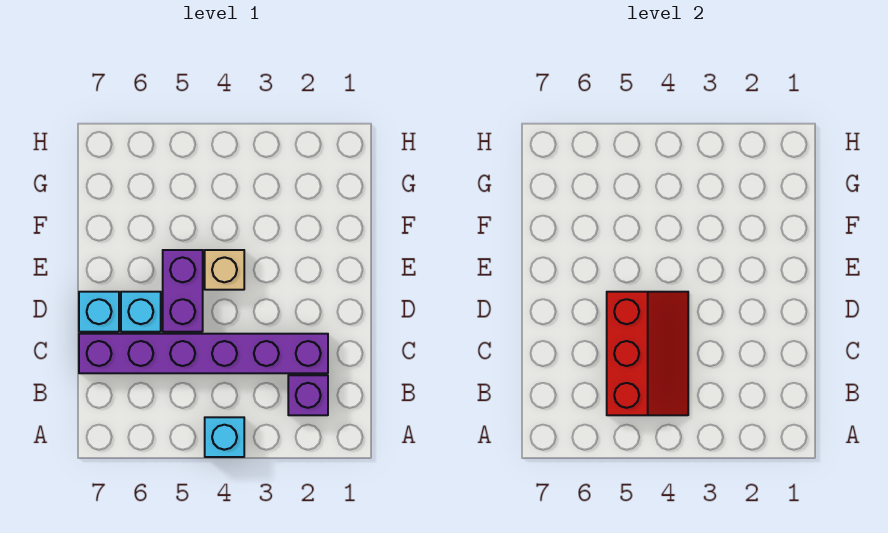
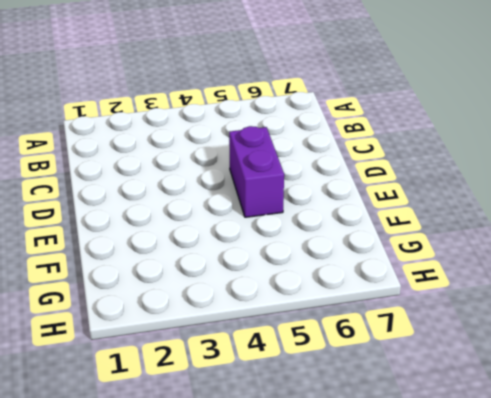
none -> cyan 1x1 brick [205,417,244,457]
none -> purple 1x1 brick [288,375,328,415]

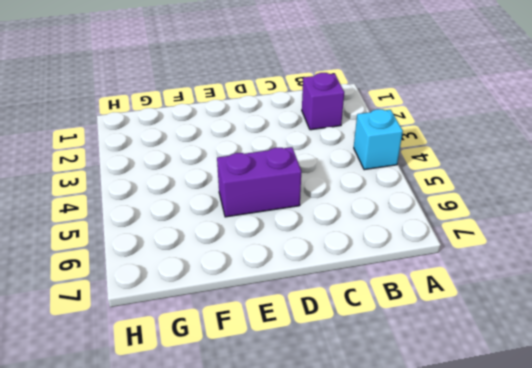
none -> purple 1x6 brick [79,334,328,373]
none -> cyan 1x1 brick [121,292,161,332]

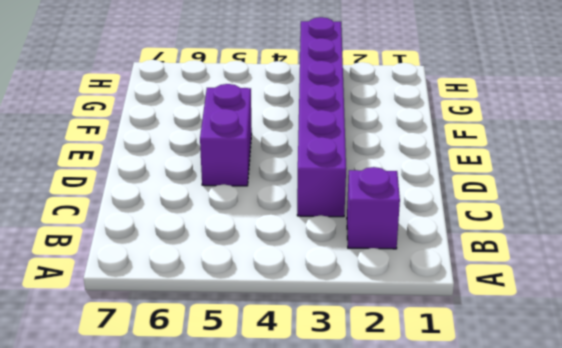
purple 1x6 brick [297,17,346,217] -> purple 1x6 brick turned to [79,334,328,373]
none -> cyan 1x1 brick [205,417,244,457]
none -> cyan 1x1 brick [121,292,161,332]

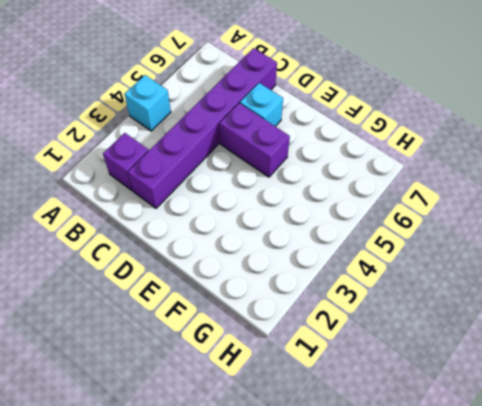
none -> cyan 1x1 brick [79,292,119,332]
none -> tan 1x1 brick [205,250,244,290]

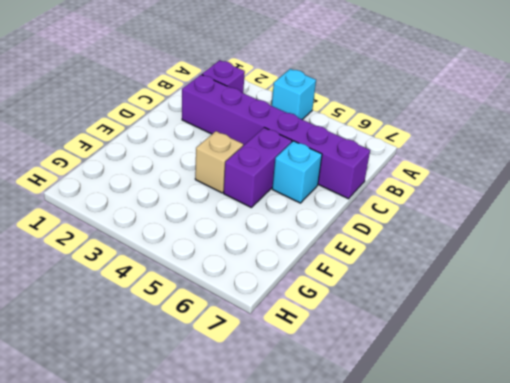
none -> cyan 1x1 brick [79,292,119,332]
none -> red 2x3 slope [607,292,688,415]

